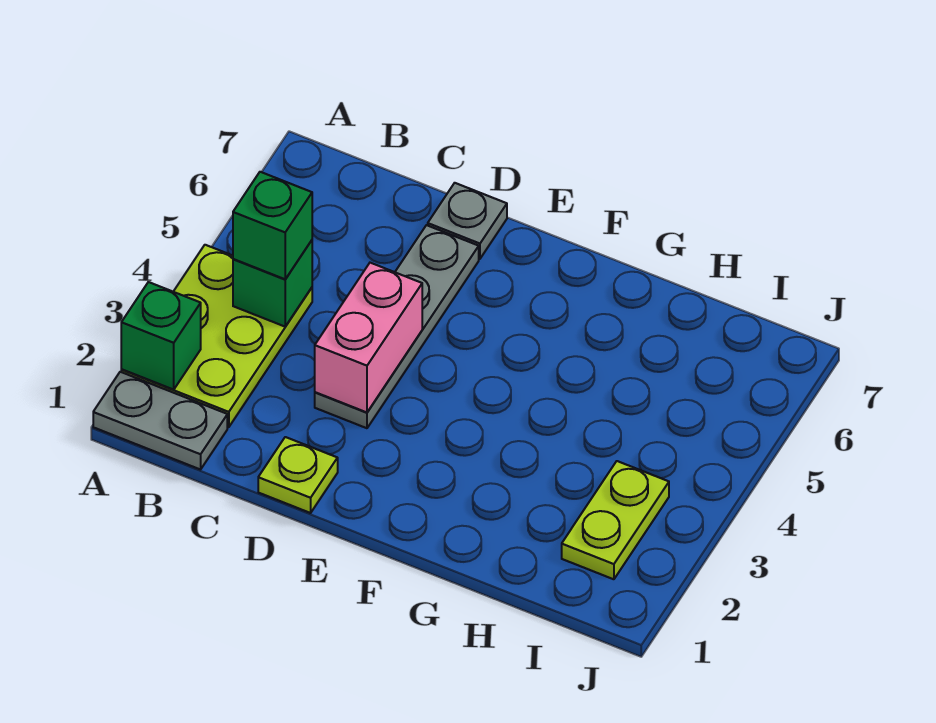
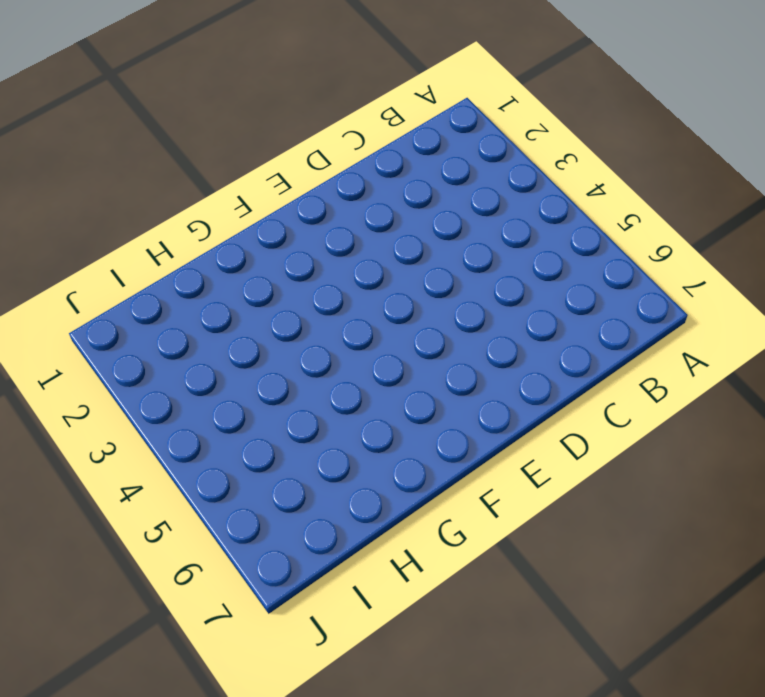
none -> grey 1x2 plate [93,372,227,470]
none -> lime 2x3 plate [121,245,312,427]

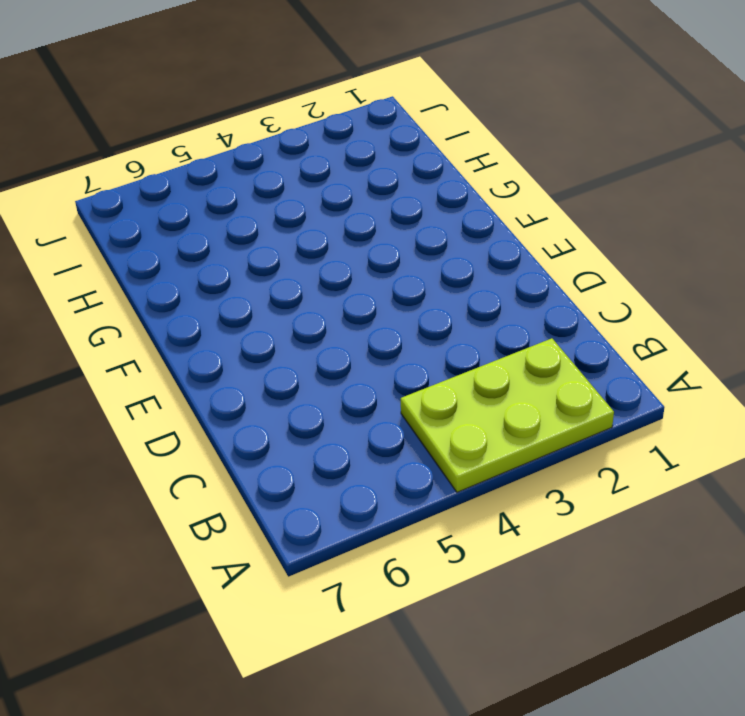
none -> grey 1x2 plate [93,372,227,470]
none -> lime 1x1 plate [258,437,338,513]

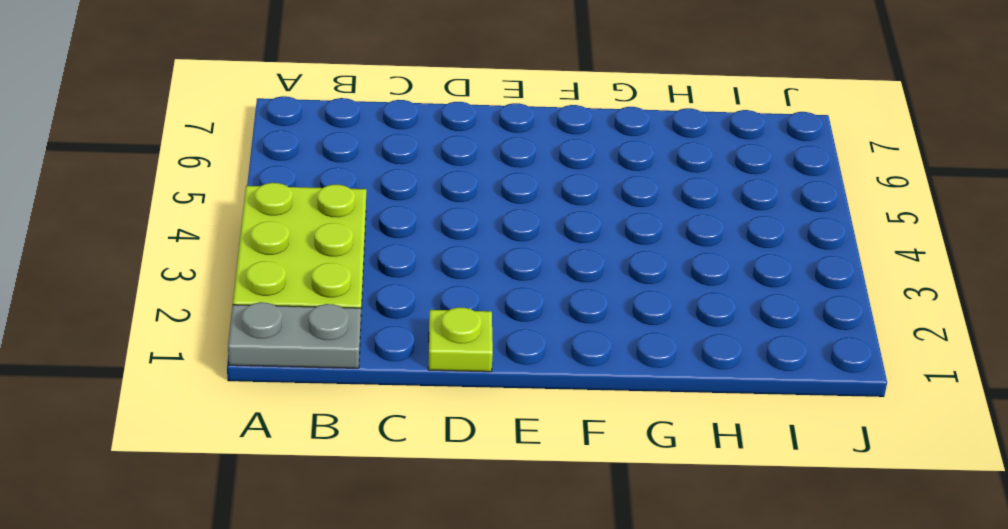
none -> grey 1x4 plate [315,225,479,428]
none -> grey 1x1 plate [428,183,507,259]

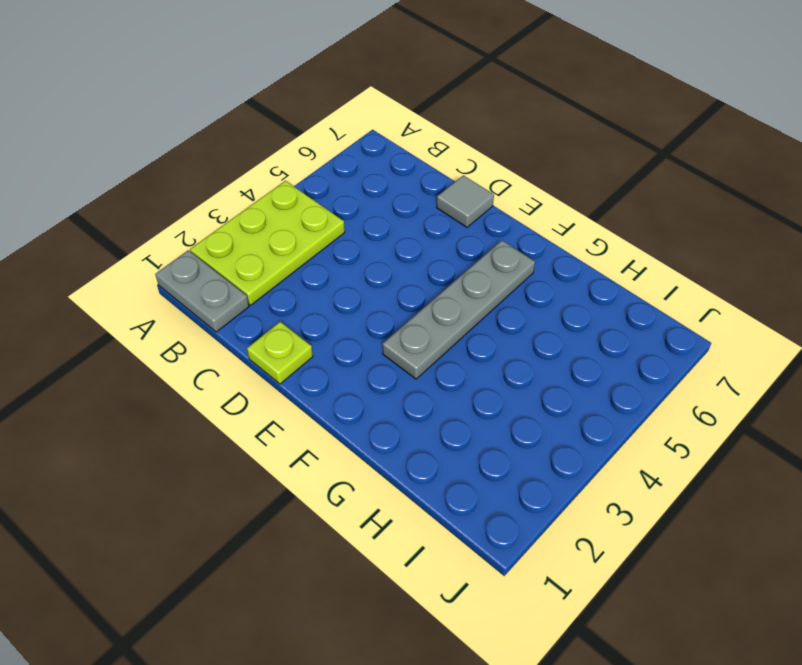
grey 1x1 tile [437,175,494,227] -> grey 1x1 plate [428,183,507,259]
grey 1x4 plate [383,240,535,379] -> grey 1x4 plate moved to [315,225,479,428]
none -> lime 1x2 plate [562,461,669,579]
none -> green 1x1 brick [121,282,201,390]

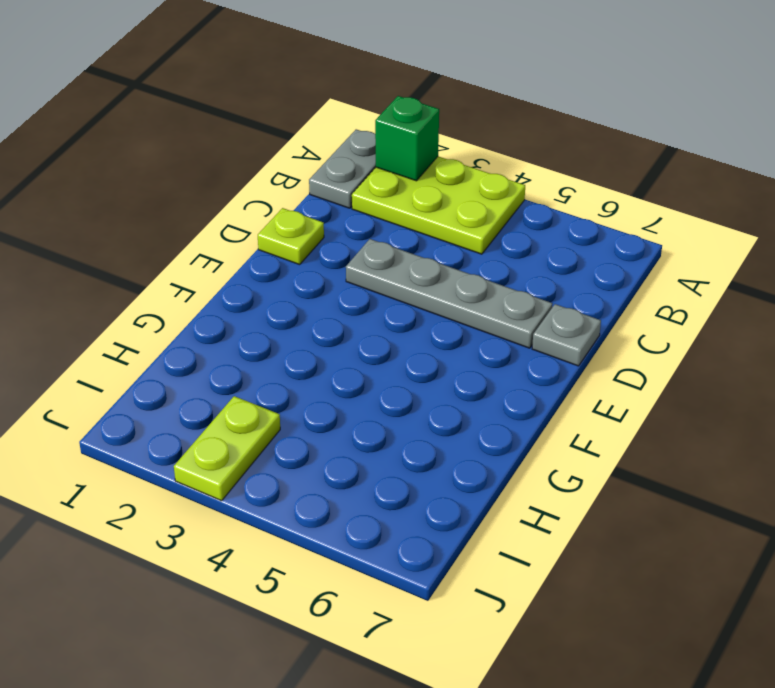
lime 1x2 plate [174,396,280,501] -> lime 1x2 plate turned to [562,461,669,579]
none -> green 1x1 brick [233,240,312,326]
none -> pink 1x2 brick [315,263,422,412]

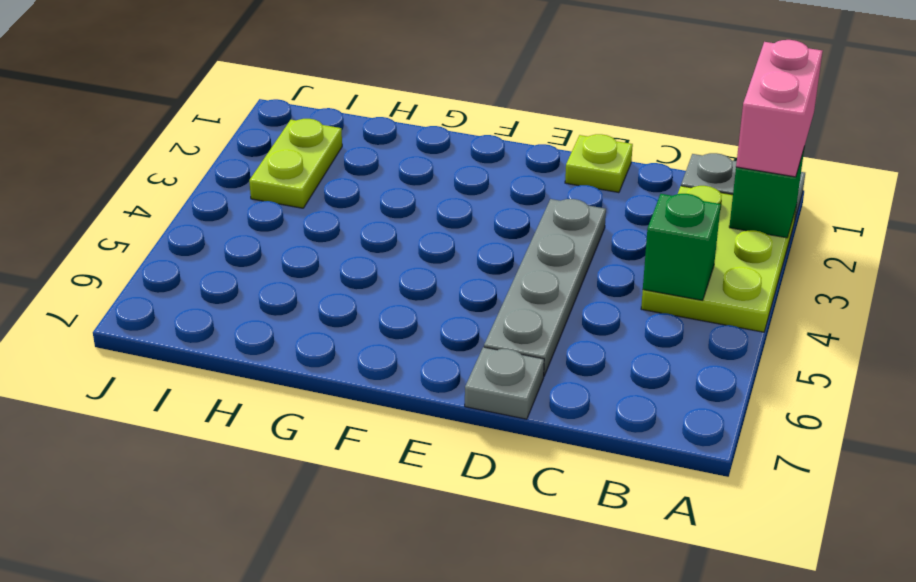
pink 1x2 brick [736,40,823,177] -> pink 1x2 brick moved to [315,263,422,412]
none -> green 1x1 brick [233,172,312,279]

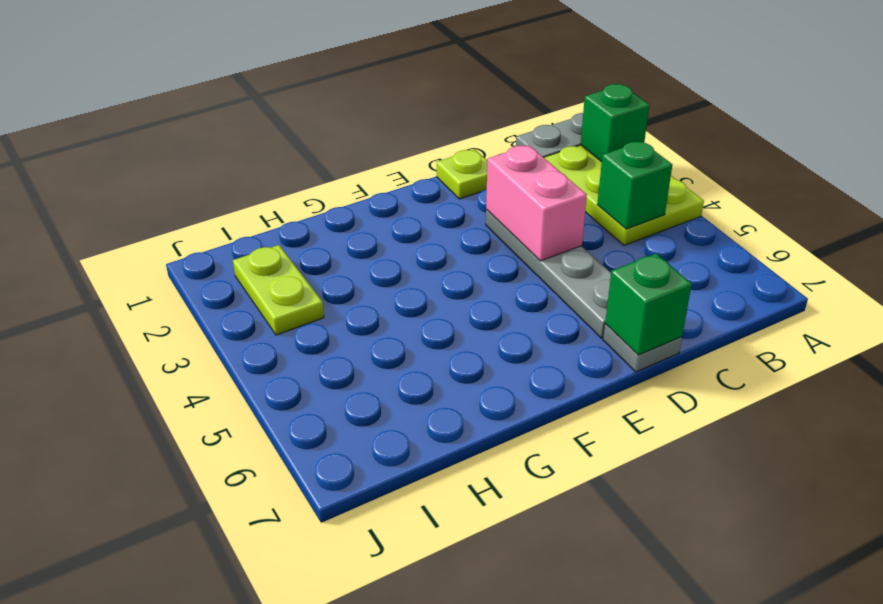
green 1x1 brick [605,254,692,355] -> green 1x1 brick moved to [233,172,312,279]

